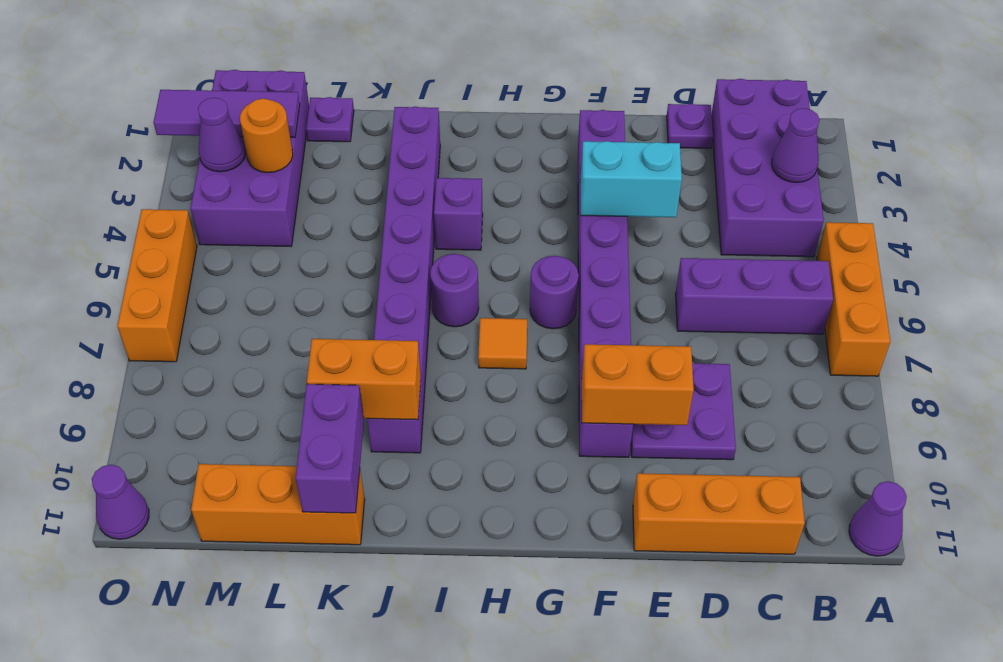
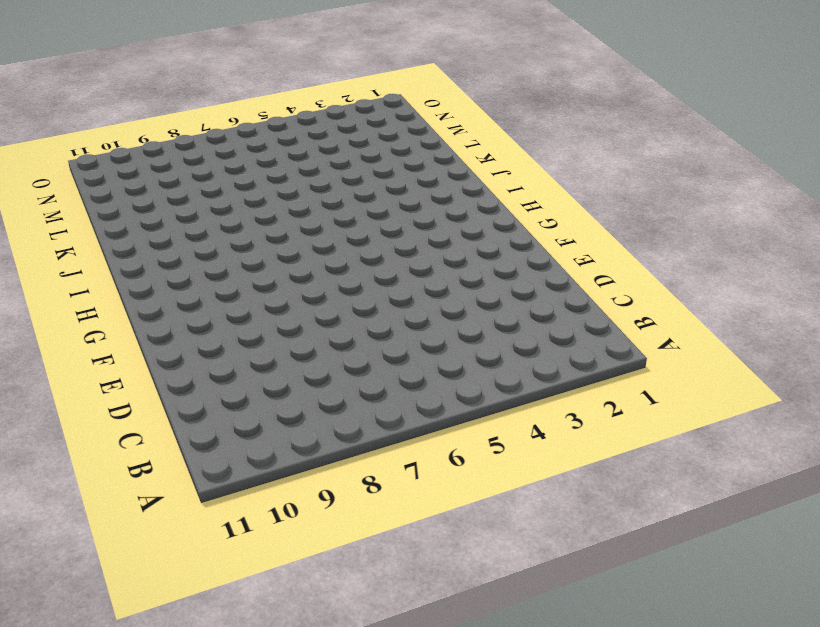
none -> orange 1x3 brick [817,222,890,376]
none -> purple 1x1 cone [849,481,907,556]
none -> purple 2x4 brick [712,79,824,257]

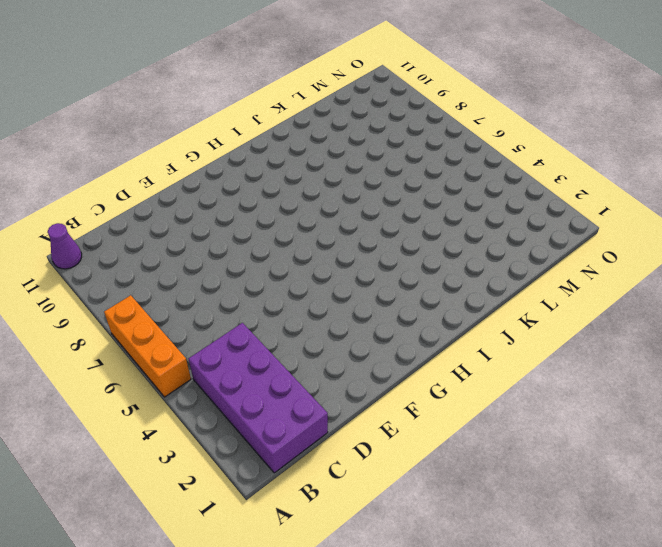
none -> purple 1x3 brick [675,258,833,334]
none -> orange 1x3 brick [633,473,805,554]
none -> purple 1x1 plate [667,104,713,148]

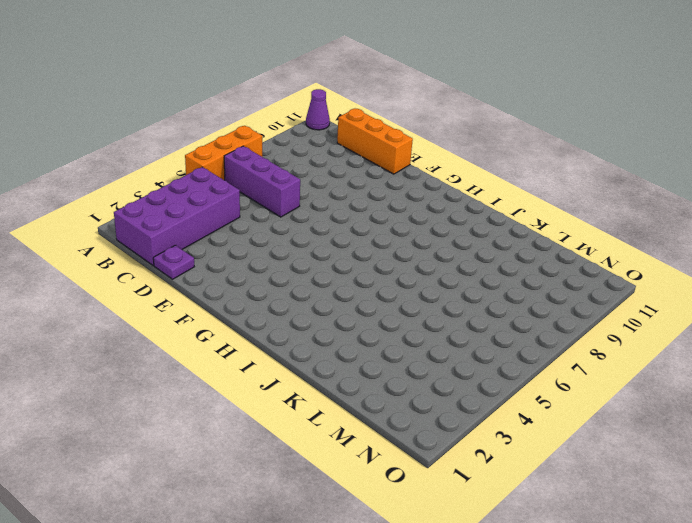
none -> purple 2x2 plate [631,363,736,460]
none -> purple 1x8 brick [578,110,633,457]
none -> purple 1x1 round brick [530,256,579,329]

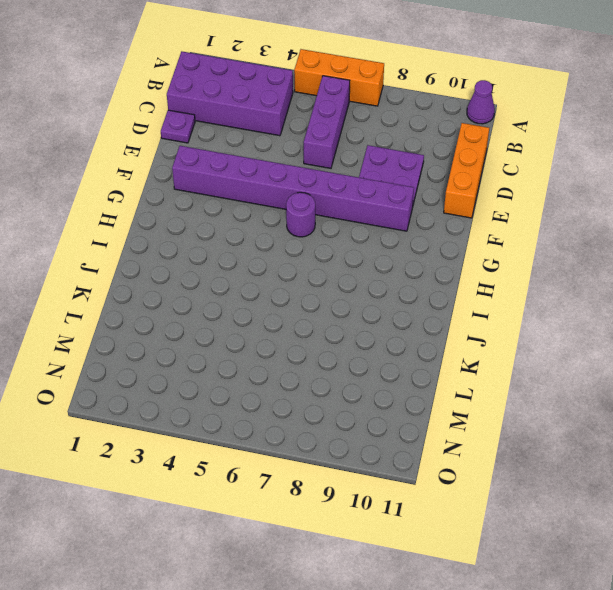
none -> orange 1x1 tile [478,318,527,369]
none -> purple 1x1 brick [434,178,483,250]
none -> purple 1x1 round brick [430,254,479,327]

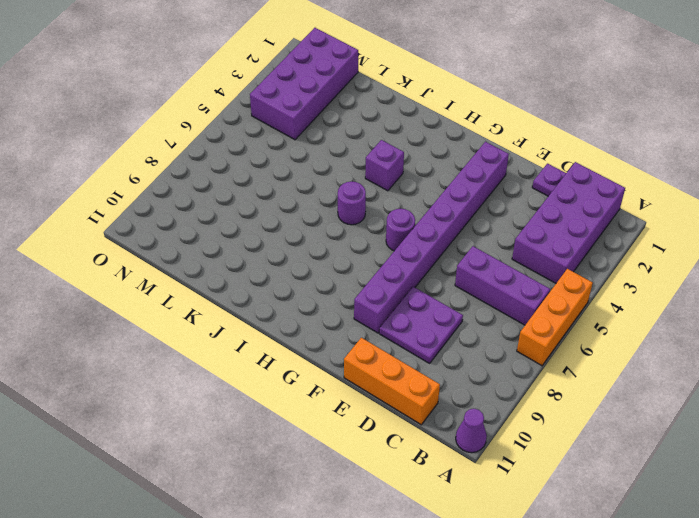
none -> orange 1x1 tile [478,318,527,369]
none -> purple 1x8 brick [367,106,440,453]
none -> orange 1x3 brick [191,464,365,545]

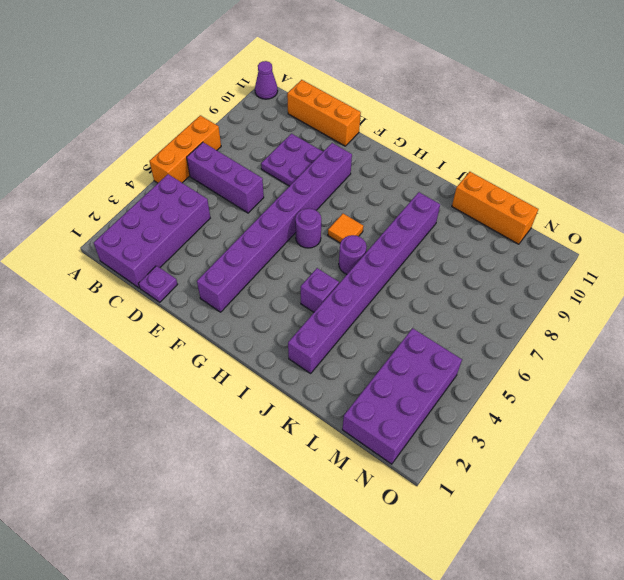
none -> purple 1x1 plate [306,97,354,142]
none -> orange 1x3 brick [117,209,197,362]
none -> purple 1x1 cone [92,465,149,539]

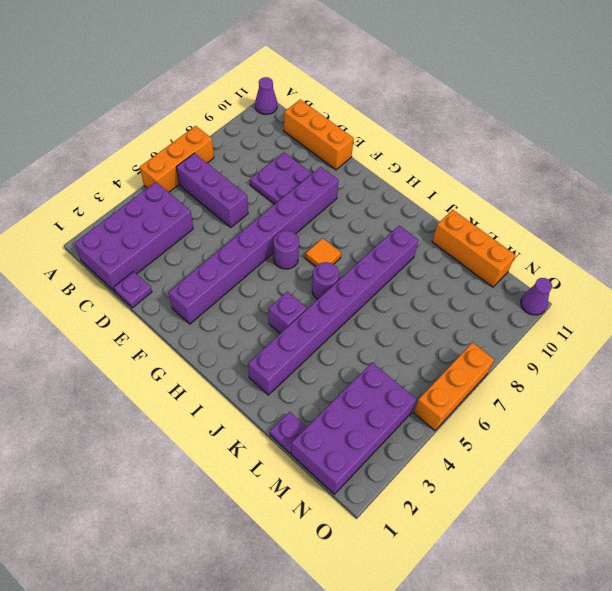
none -> purple 1x1 cone [772,108,820,183]
none -> cyan 1x2 brick [580,141,682,217]
none -> orange 1x2 brick [582,344,694,425]

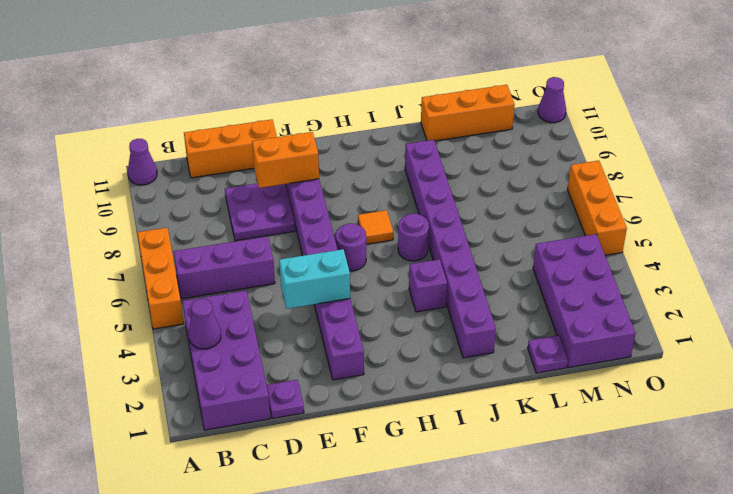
none -> orange 1x2 brick [307,339,421,420]
none -> purple 1x2 brick [295,384,364,513]
none -> purple 1x3 tile [153,90,300,137]

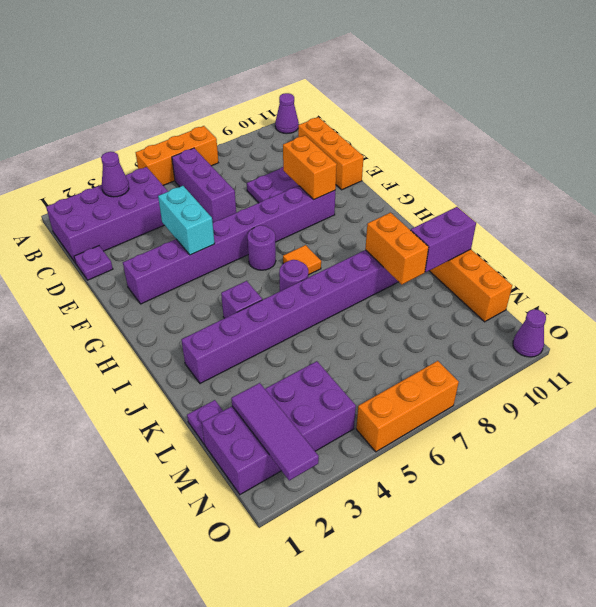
none -> orange 1x1 round brick [240,98,293,173]
none -> purple 1x1 cone [198,98,245,172]

